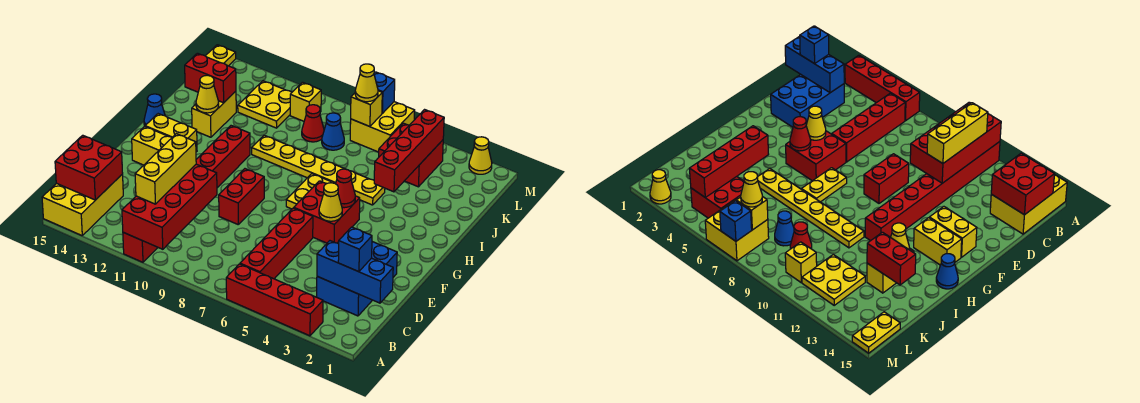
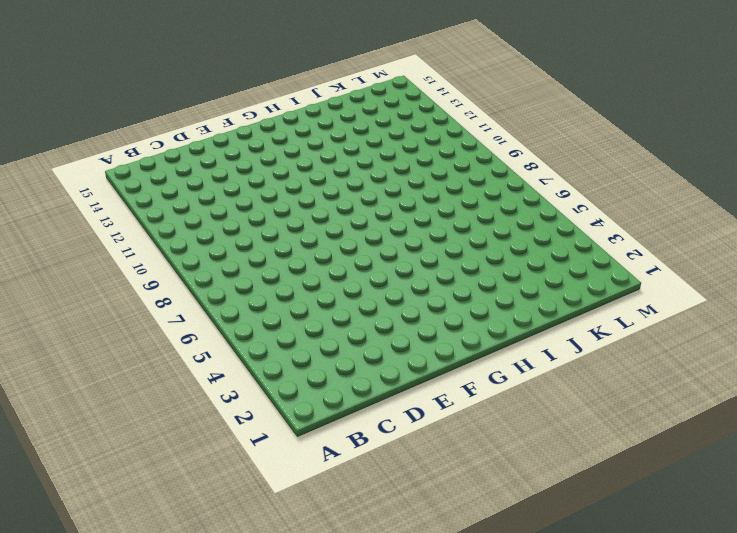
none -> red 1x4 brick [226,264,323,336]
none -> red 1x8 brick [123,126,250,262]
none -> yellow 2x3 brick [42,174,123,235]
none -> red 1x4 brick [240,208,313,279]

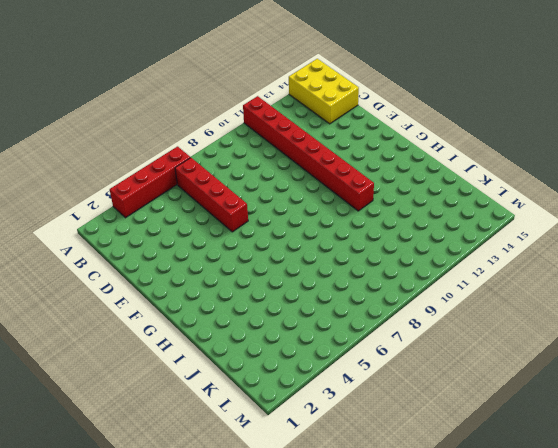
none -> blue 2x3 brick [317,242,397,316]
none -> red 1x2 brick [219,169,264,224]
none -> red 2x2 brick [294,181,360,243]
none -> yellow 1x2 brick [132,126,172,165]

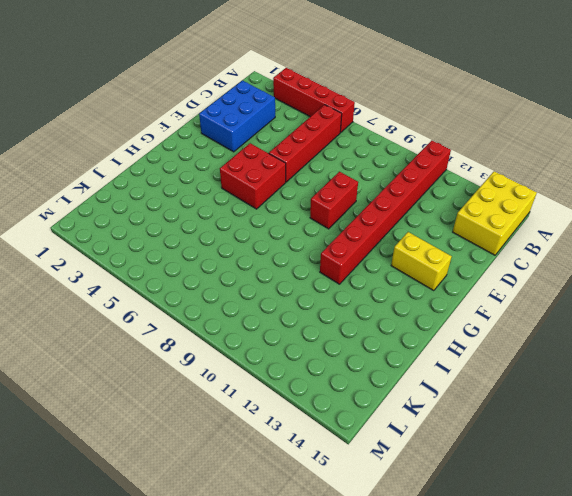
none -> yellow 1x2 plate [286,174,331,209]
none -> yellow 1x2 brick [145,114,197,152]
none -> blue 1x1 cone [144,94,165,126]
none -> yellow 1x6 plate [252,135,385,205]

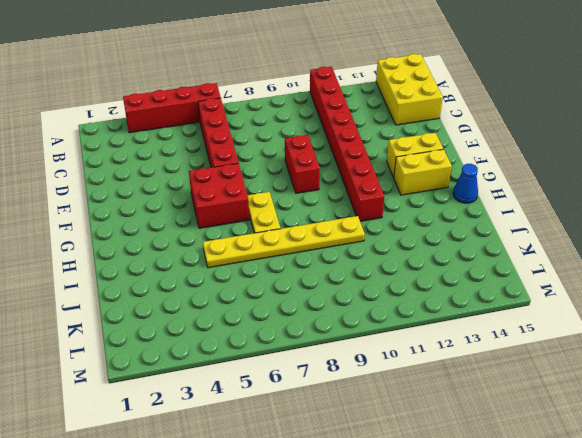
none -> blue 2x3 brick [317,242,397,316]
none -> yellow 1x2 brick [192,91,236,137]
none -> red 2x2 brick [379,123,443,187]
none -> blue 1x1 cone [322,113,344,150]

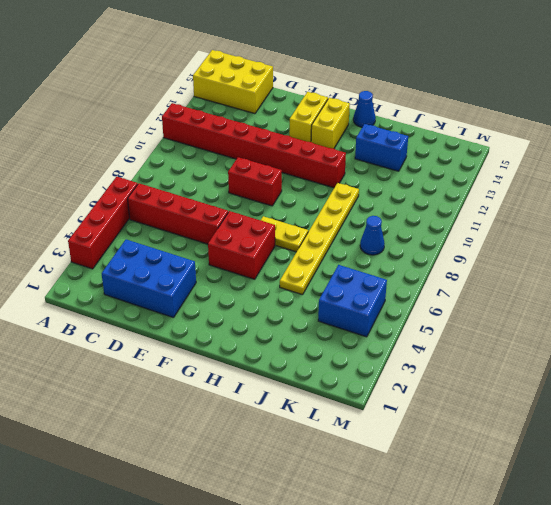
blue 1x2 brick [355,124,408,171] -> yellow 1x2 brick [192,91,236,137]
blue 2x2 brick [318,265,387,337] -> red 2x2 brick [379,123,443,187]
none -> red 1x1 cone [302,105,324,142]
none -> yellow 2x2 plate [238,81,292,128]
none -> yellow 2x2 brick [350,102,415,152]
none -> yellow 1x1 brick [290,82,321,121]

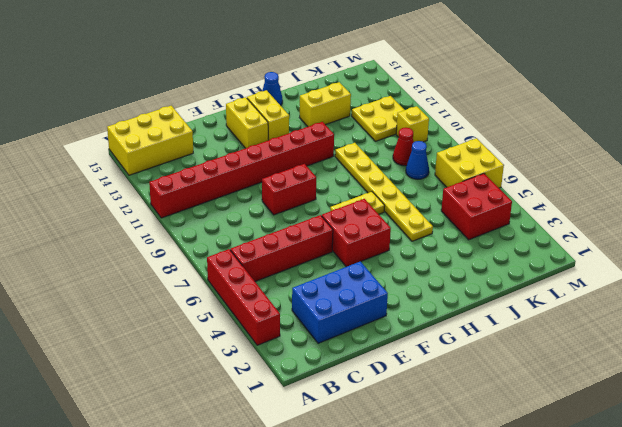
none -> yellow 1x2 plate [206,45,236,66]
none -> yellow 1x1 cone [469,137,492,174]
none -> red 2x4 brick [122,164,217,249]
none -> red 2x2 brick [55,135,123,200]

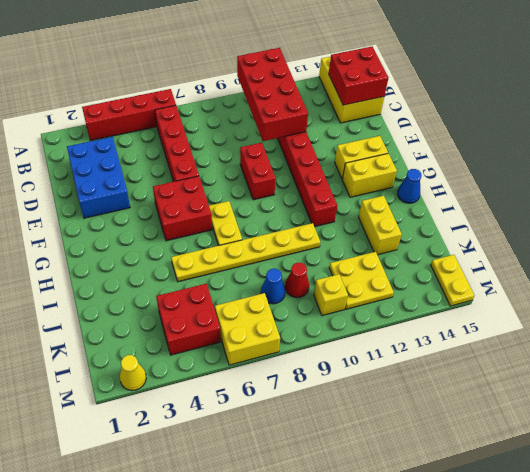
none -> blue 1x3 brick [317,241,393,303]
none -> yellow 1x1 cone [319,183,342,221]
none -> red 1x1 cone [336,169,355,208]
none -> red 1x4 brick [374,110,444,192]

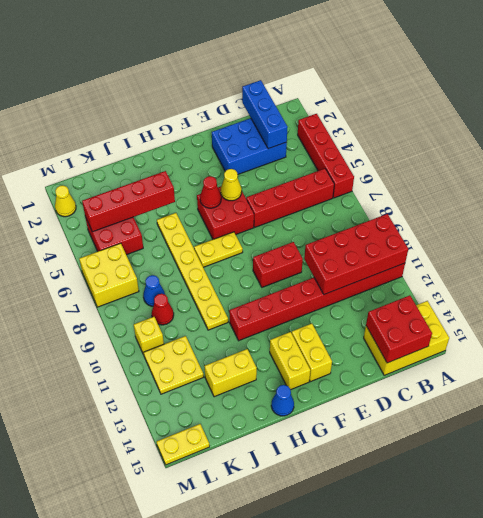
none -> yellow 1x1 cone [196,75,219,113]
none -> red 1x2 brick [185,53,236,103]
none -> yellow 1x1 brick [351,91,382,127]
none -> blue 1x1 brick [374,72,395,113]

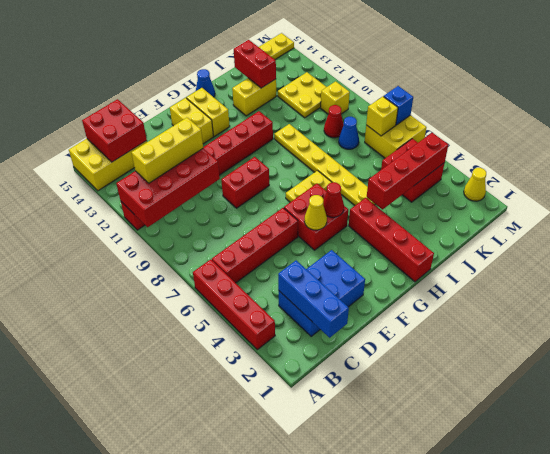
red 1x4 brick [349,198,434,282] -> none
none -> yellow 1x1 cone [196,75,219,113]
none -> blue 1x1 brick [338,227,372,272]
none -> yellow 1x1 cone [355,64,378,102]

